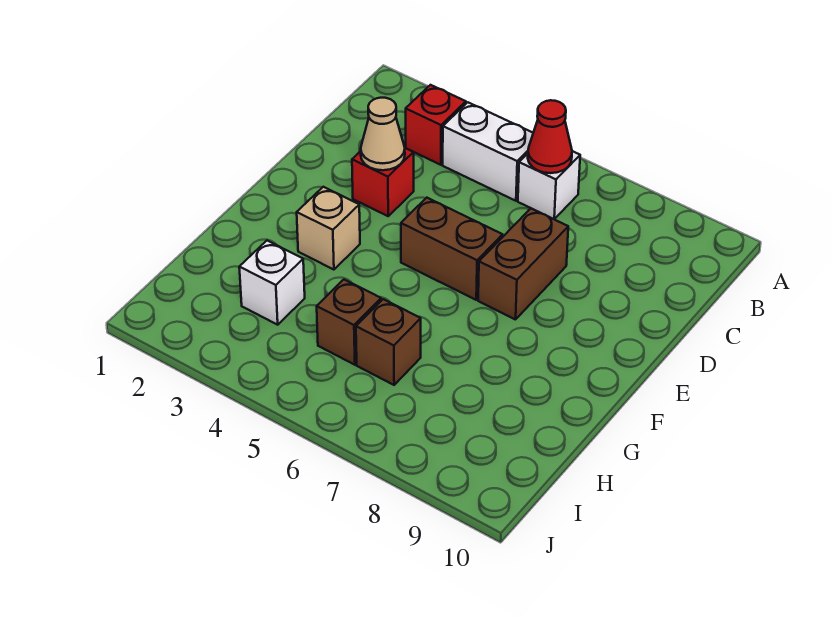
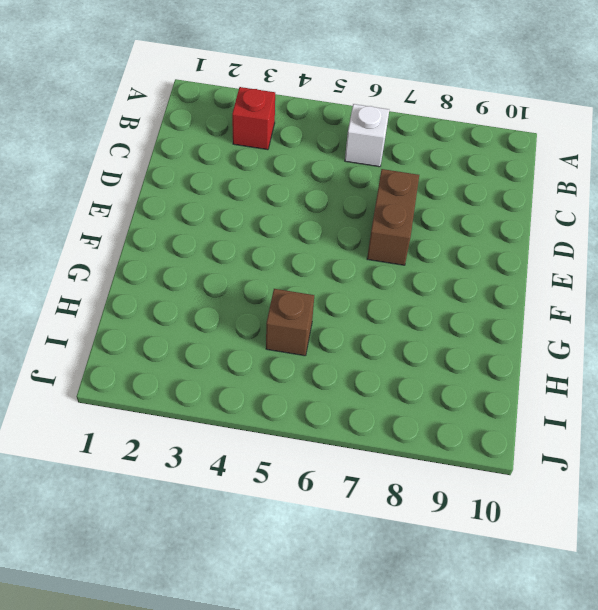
none -> white 1x2 brick [443,102,533,201]
none -> red 1x1 brick [352,148,414,216]
none -> brown 1x2 brick [401,198,503,300]

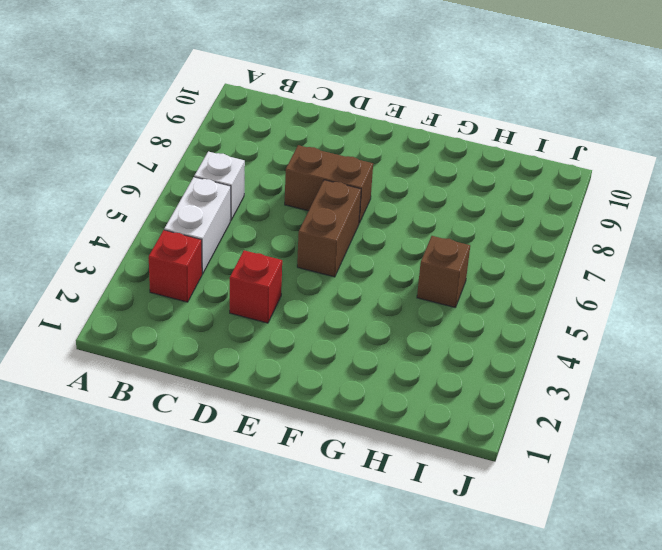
none -> tan 1x1 brick [297,187,360,270]
none -> white 1x1 brick [239,241,305,325]
none -> brown 1x1 brick [356,299,421,385]

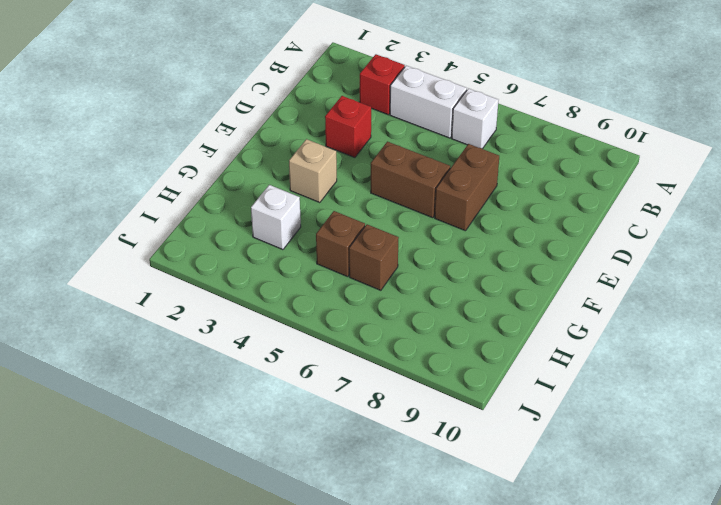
none -> red 1x1 cone [528,100,572,173]
none -> tan 1x1 cone [361,98,405,170]

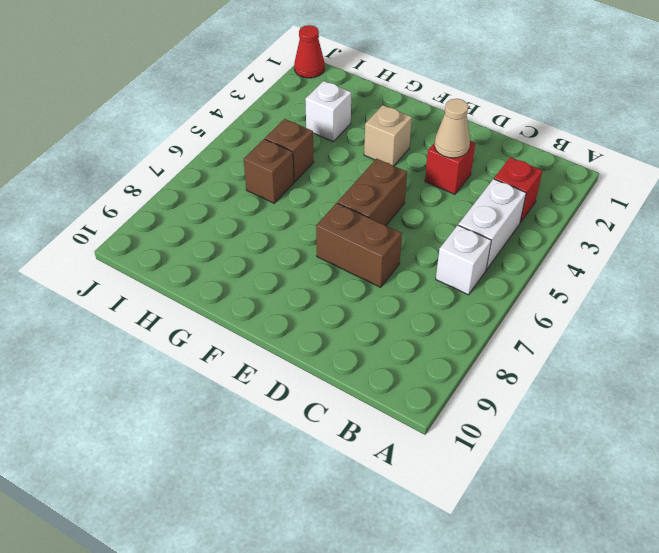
red 1x1 cone [294,25,325,78] -> red 1x1 cone moved to [528,100,572,173]

